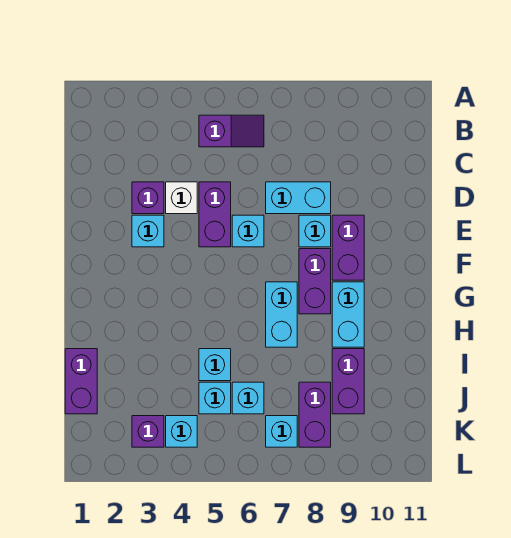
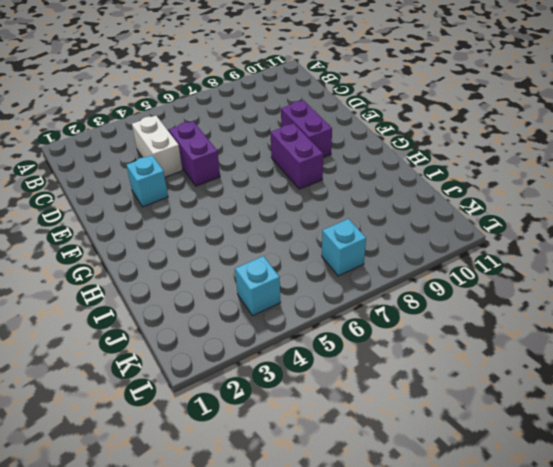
white 1x2 brick [132,116,182,177] -> white 1x1 brick [166,182,197,214]
none -> purple 1x2 slope [199,115,264,147]
none -> purple 1x1 brick [132,182,164,214]
none -> cyan 1x2 brick [266,182,331,214]

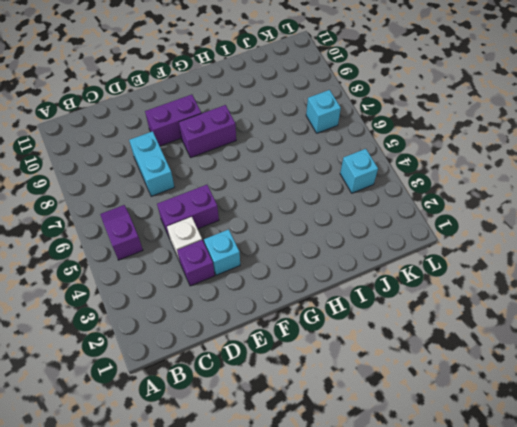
none -> cyan 1x1 brick [232,215,264,247]
none -> cyan 1x1 brick [299,215,331,247]
none -> cyan 1x2 brick [266,282,297,347]

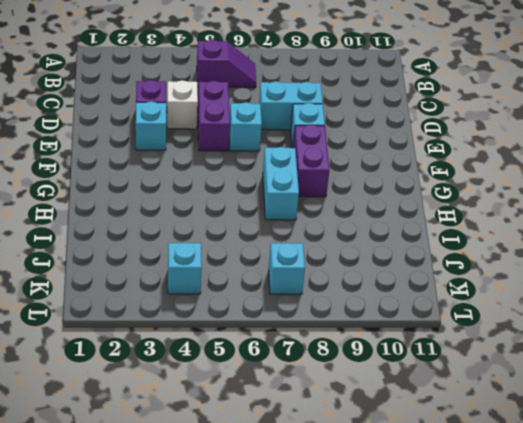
none -> purple 1x2 brick [332,215,364,280]
none -> cyan 1x2 brick [332,282,364,347]
none -> purple 1x2 brick [65,349,97,414]

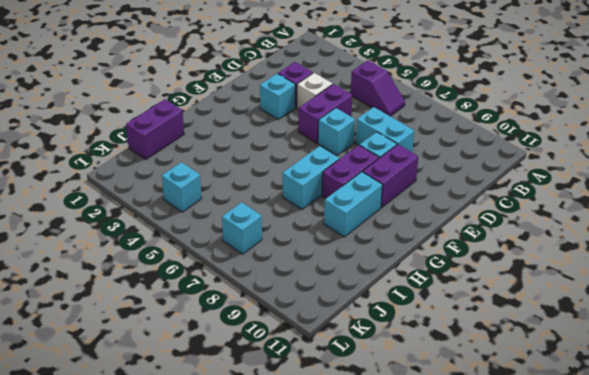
none -> cyan 1x1 brick [199,349,231,381]
none -> purple 1x2 brick [332,349,364,414]
none -> cyan 1x1 brick [199,382,231,414]

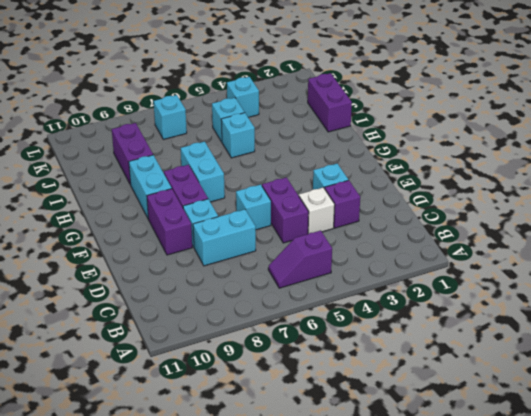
none -> cyan 1x1 brick [232,382,264,414]
none -> purple 1x2 brick [299,382,331,447]
none -> purple 1x1 brick [132,416,164,447]

